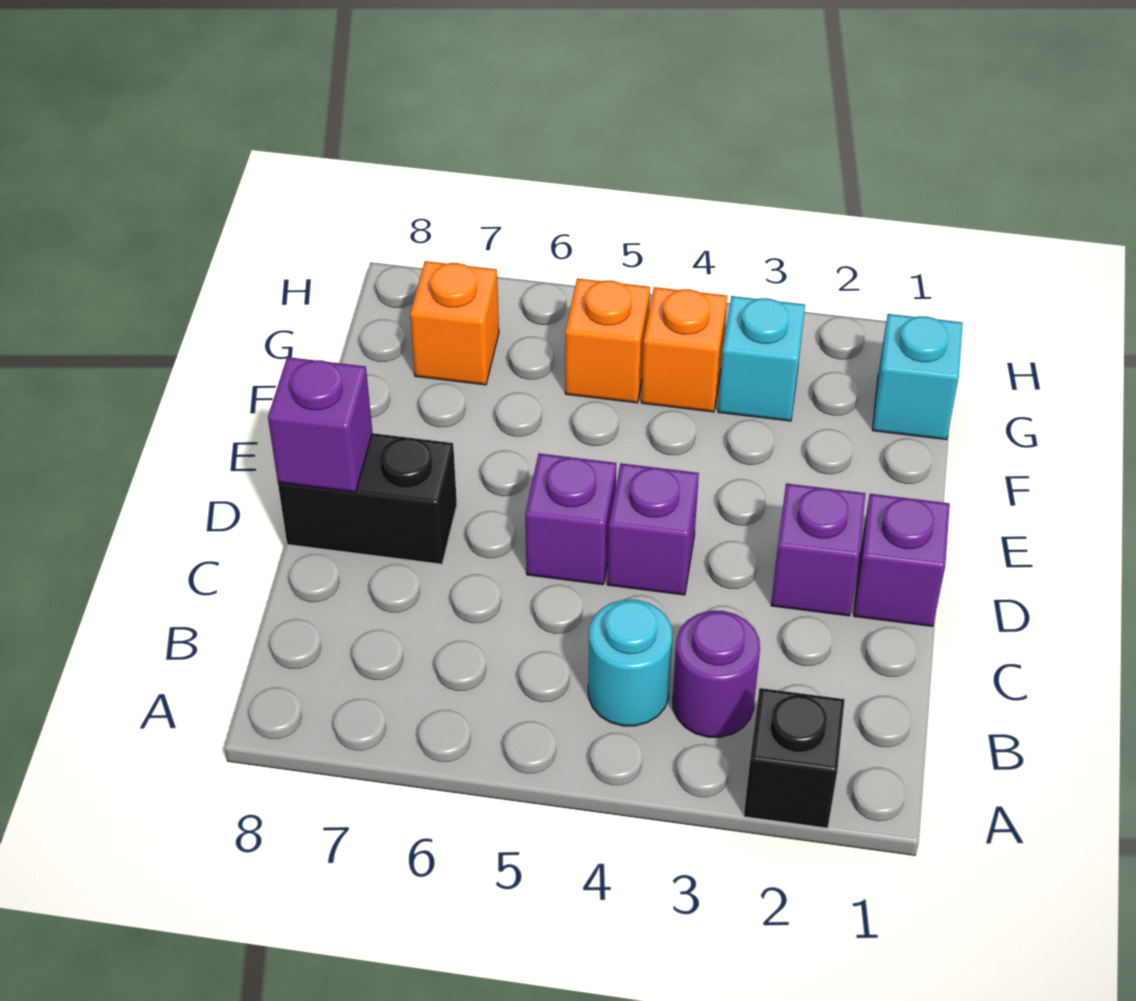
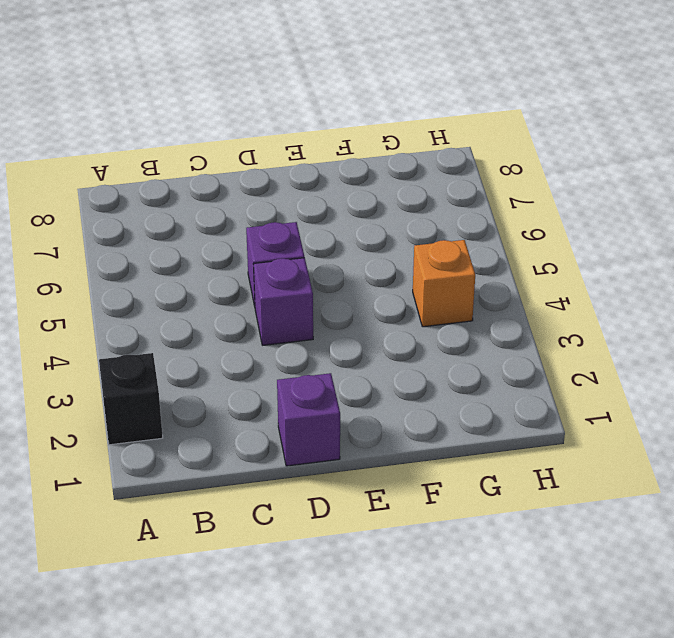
none -> purple 1x1 round brick [673,611,760,737]
none -> cyan 1x1 round brick [588,600,672,726]
none -> purple 1x1 brick [771,484,866,616]

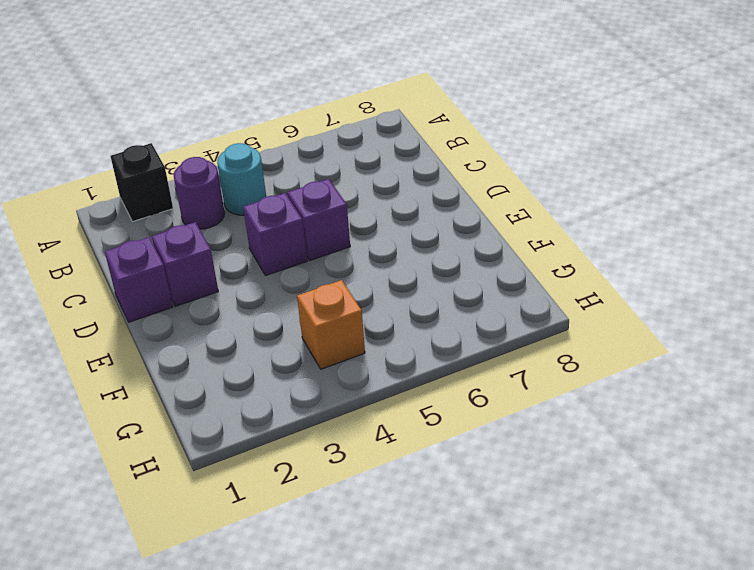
none -> black 1x2 brick [278,433,457,564]
none -> cyan 1x1 brick [872,314,963,439]
none -> cyan 1x1 brick [718,296,805,421]

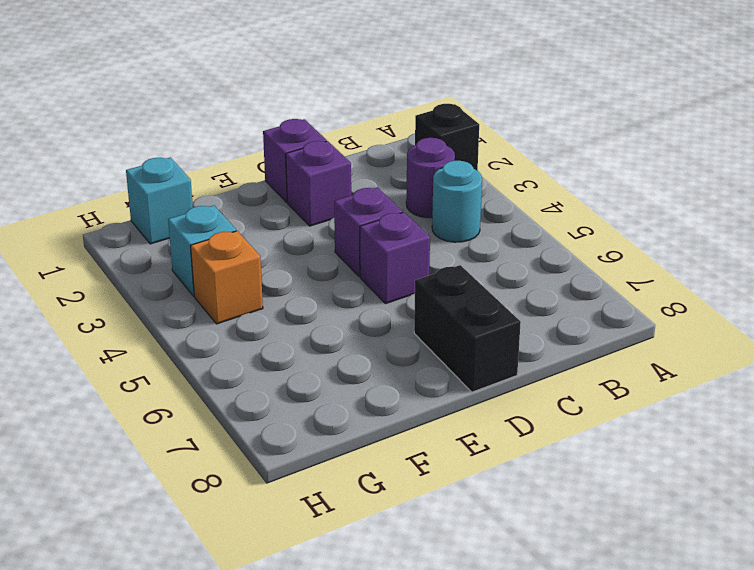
none -> orange 1x1 brick [565,278,650,403]
none -> orange 1x1 brick [410,261,499,385]
none -> purple 1x1 brick [268,357,372,492]

